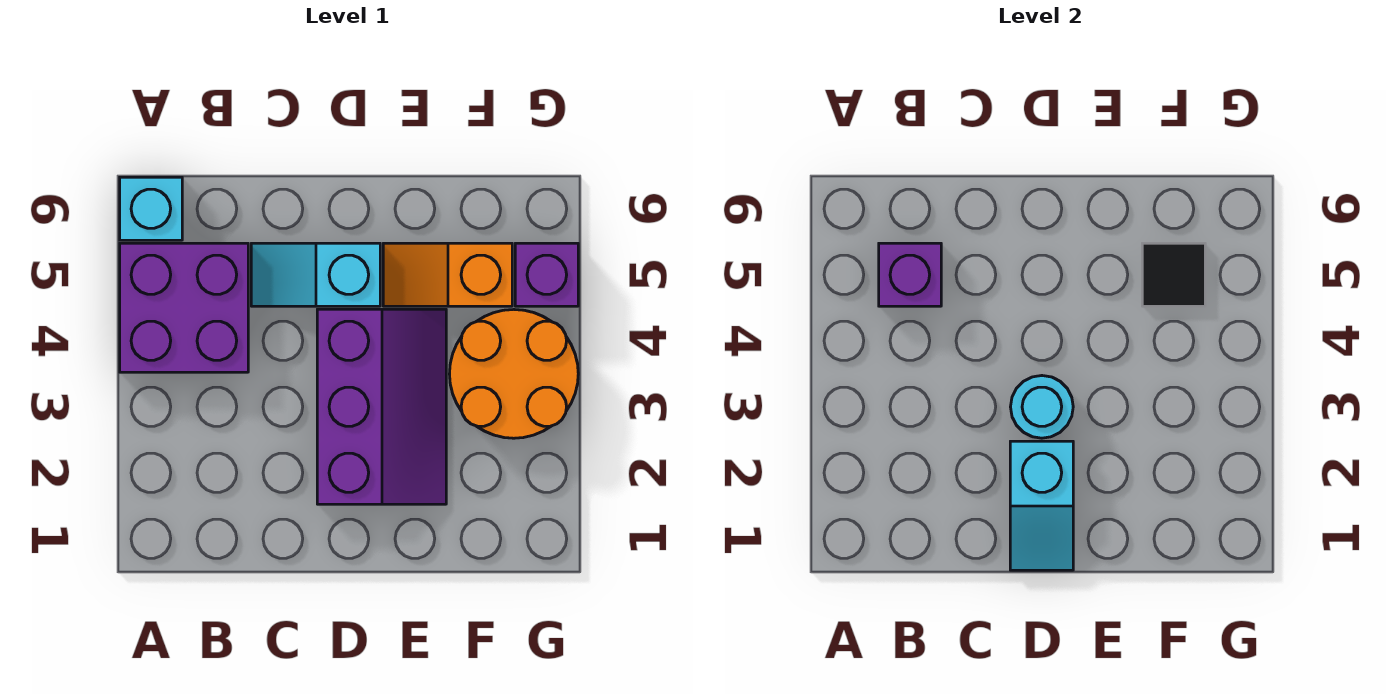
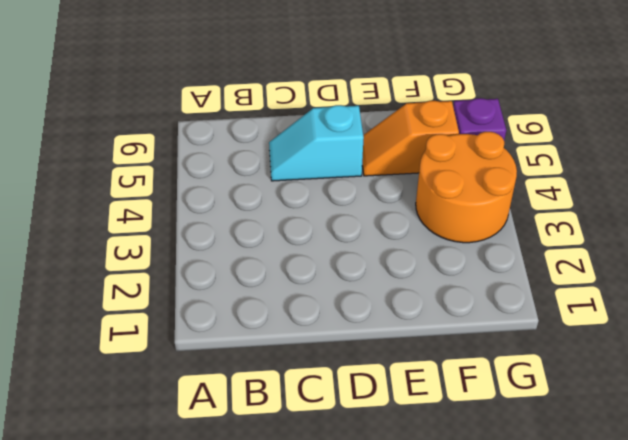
none -> purple 2x2 brick [120,243,248,372]
none -> cyan 1x1 brick [120,177,182,240]

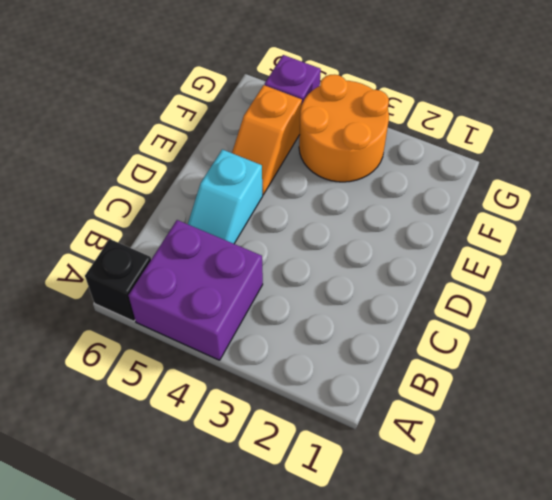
black 1x1 brick [85,239,151,321] -> cyan 1x1 brick [120,177,182,240]
none -> purple 2x3 slope [317,309,446,504]
none -> purple 1x1 brick [879,243,941,306]

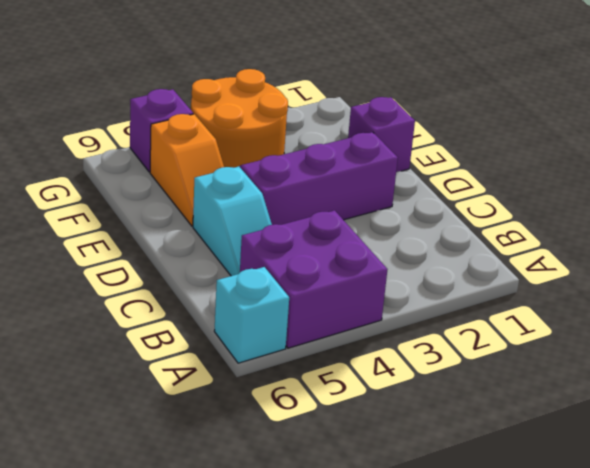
purple 1x1 brick [348,97,415,172] -> purple 1x1 brick moved to [879,243,941,306]
none -> cyan 1x2 slope [1010,441,1073,570]
none -> cyan 1x1 round brick [1011,376,1073,438]

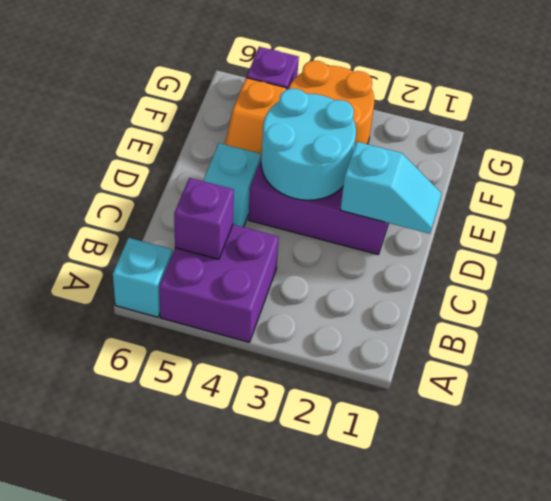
cyan 2x2 round brick [261,88,356,200] -> cyan 1x1 round brick [1011,376,1073,438]
none -> black 1x1 tile [1142,243,1205,306]

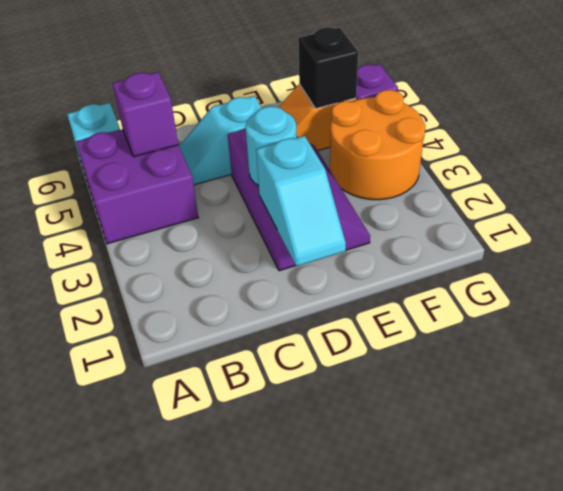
black 1x1 brick [298,28,358,109] -> black 1x1 tile [1142,243,1205,306]

